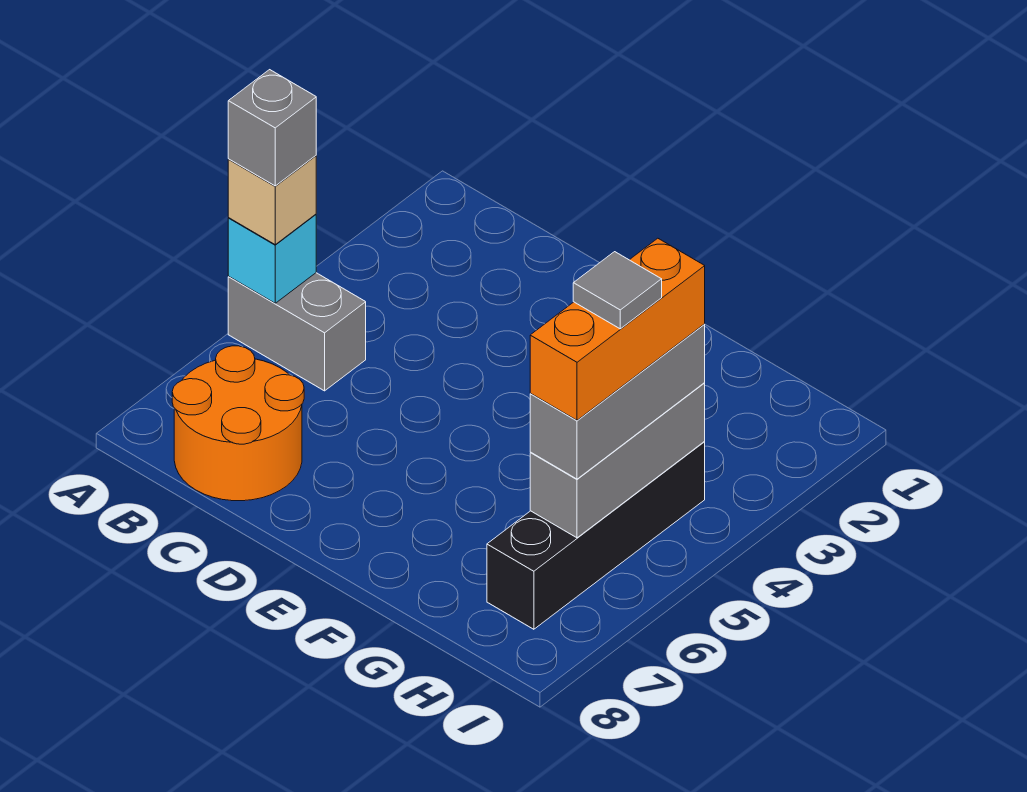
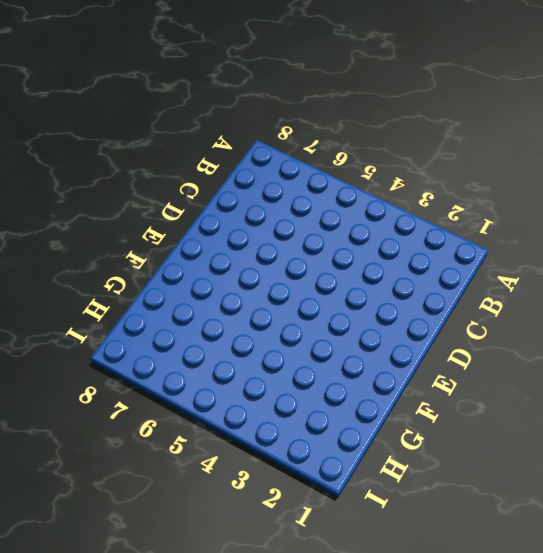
none -> grey 1x2 brick [228,273,366,391]
none -> orange 2x2 round brick [172,346,304,501]

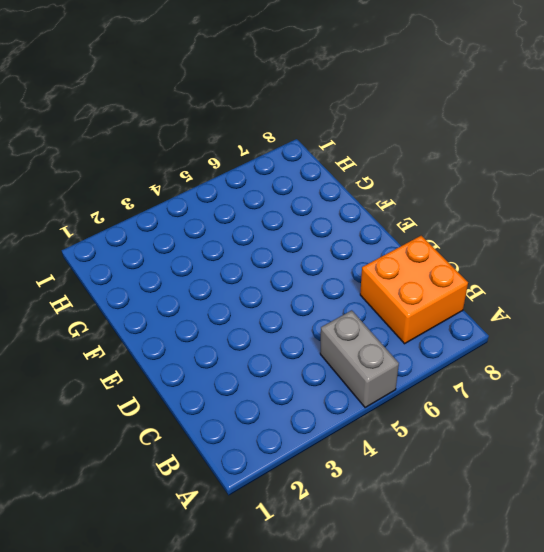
orange 2x2 brick [360,236,468,344] -> orange 2x2 round brick [172,346,304,501]
none -> black 1x4 brick [487,442,705,629]
none -> cyan 1x1 brick [228,214,316,303]

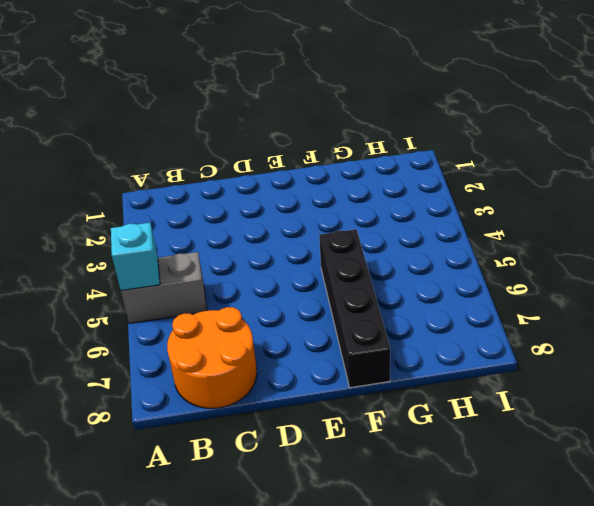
black 1x4 brick [319,229,390,388] -> black 1x4 brick moved to [487,442,705,629]
none -> grey 1x3 brick [530,383,705,538]
none -> tan 1x1 brick [228,156,316,244]

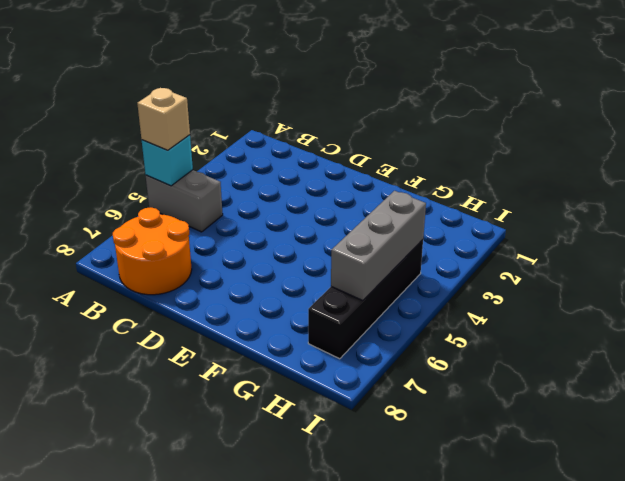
none -> grey 1x3 brick [530,324,705,479]
none -> grey 1x1 brick [228,70,316,186]

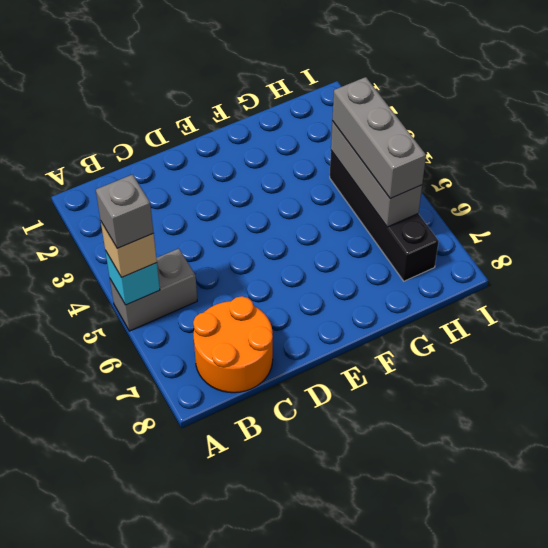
none -> orange 1x3 brick [530,238,705,420]
none -> grey 1x1 tile [573,252,662,329]

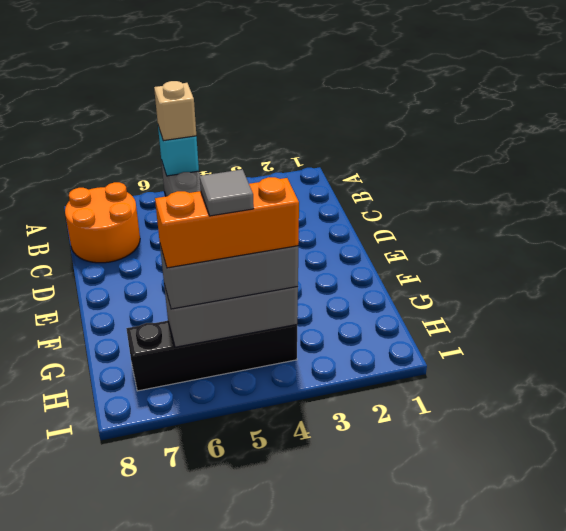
none -> grey 1x1 brick [228,70,316,186]

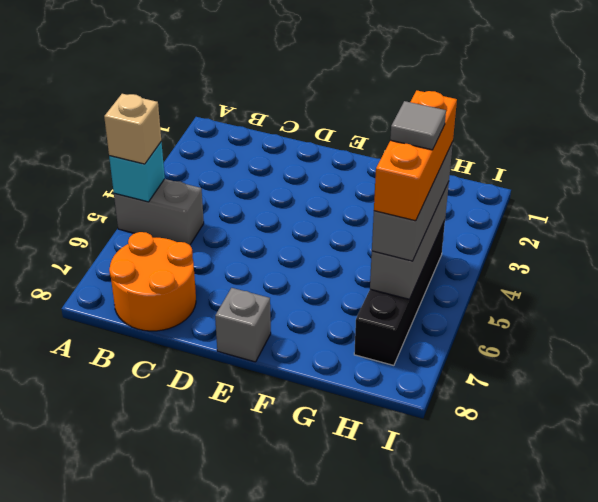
grey 1x1 brick [215,288,271,362] -> grey 1x1 brick moved to [228,70,316,186]

